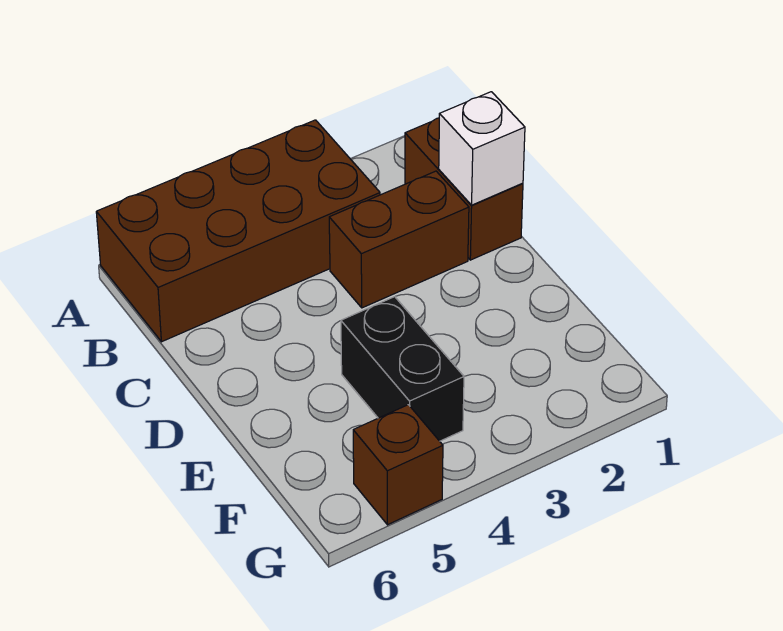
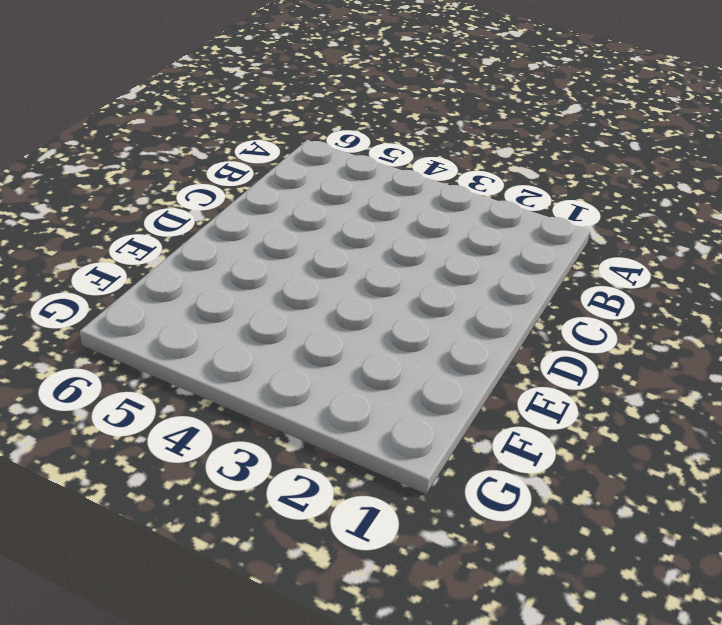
none -> brown 2x4 brick [96,120,380,342]
none -> brown 1x2 brick [405,118,523,260]

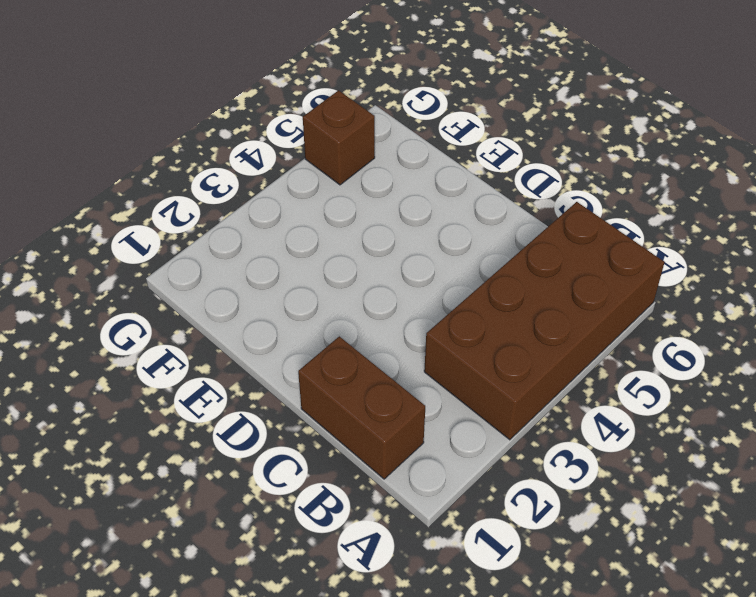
none -> brown 1x2 brick [329,171,469,308]
none -> black 1x2 brick [341,297,464,441]

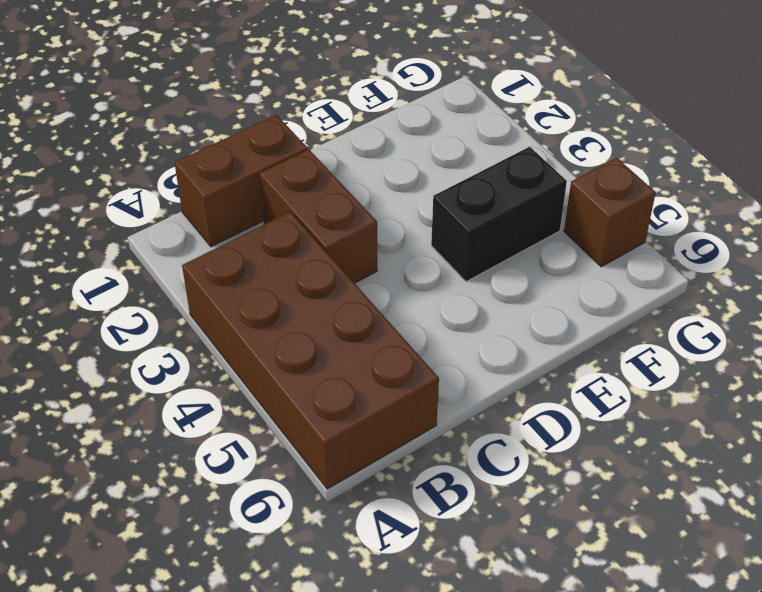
none -> white 1x1 brick [439,92,525,205]

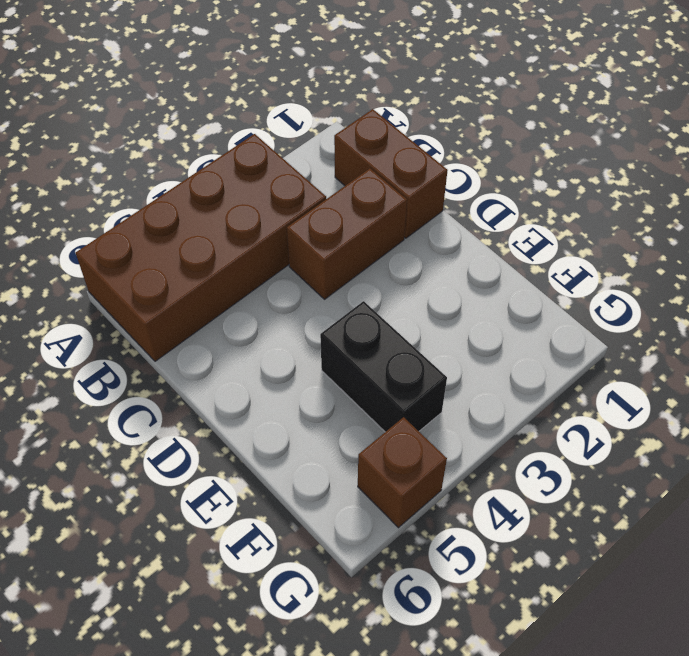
none -> white 1x1 brick [439,92,525,205]

